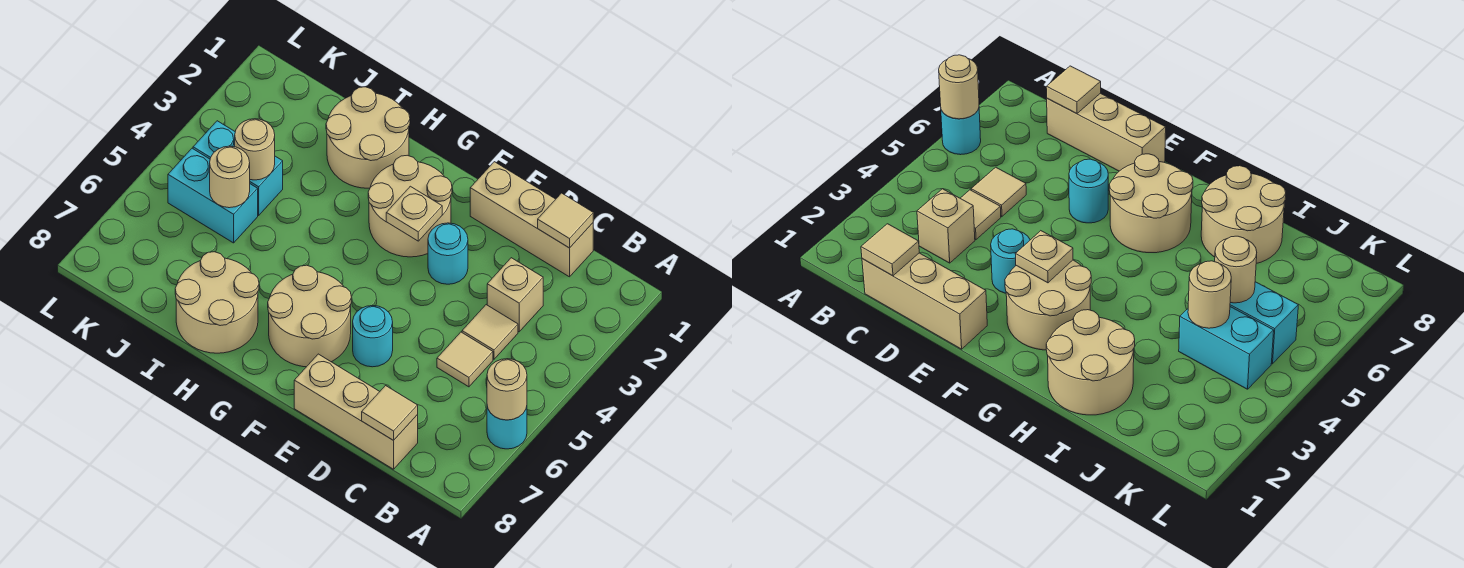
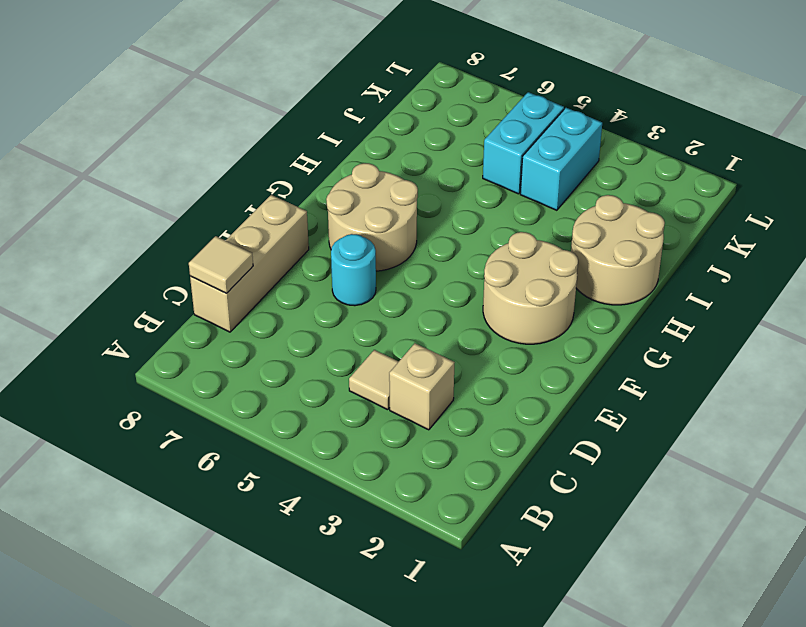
none -> cyan 1x1 round brick [487,406,527,449]
none -> tan 1x3 brick [470,162,593,277]
none -> tan 1x1 tile [437,332,493,387]

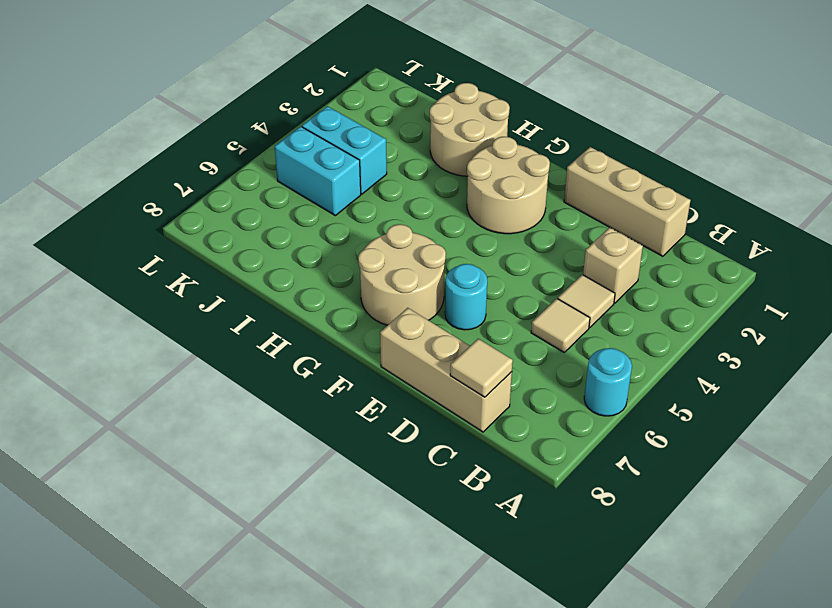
none -> cyan 1x1 round brick [428,223,468,284]
none -> tan 2x2 round brick [175,252,259,353]
none -> tan 1x1 round brick [487,359,527,420]

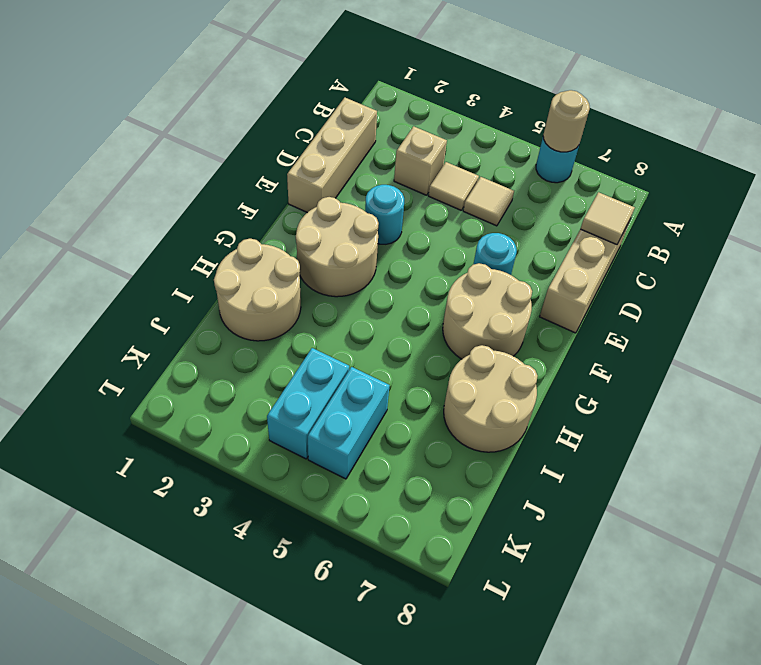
none -> tan 1x1 tile [538,193,593,248]
none -> tan 1x1 plate [386,186,442,241]
none -> tan 1x1 round brick [235,119,275,180]

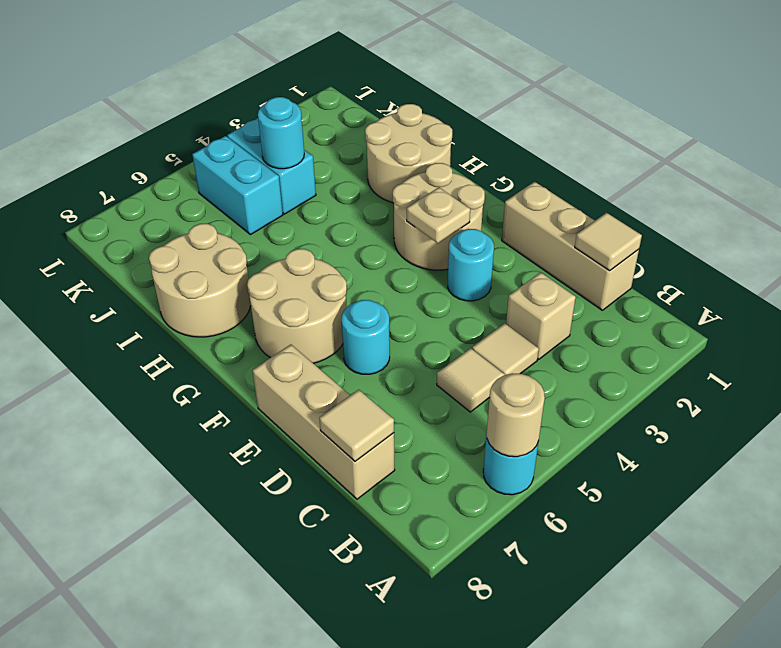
cyan 1x1 round brick [258,97,304,169] -> tan 1x1 round brick [235,119,275,180]
none -> tan 1x1 round brick [210,146,250,208]

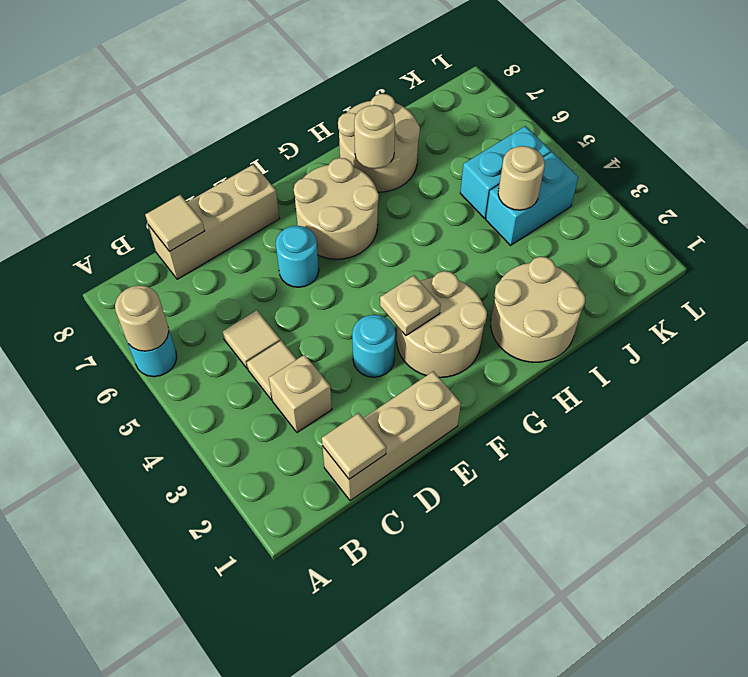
tan 1x1 round brick [354,105,395,169] -> tan 1x1 round brick moved to [210,146,250,208]

